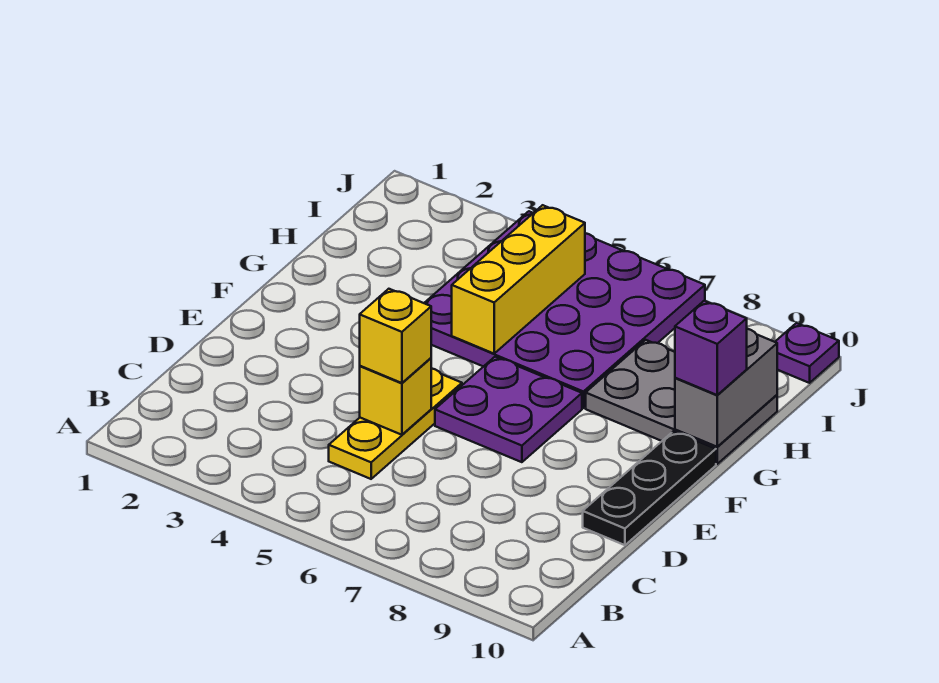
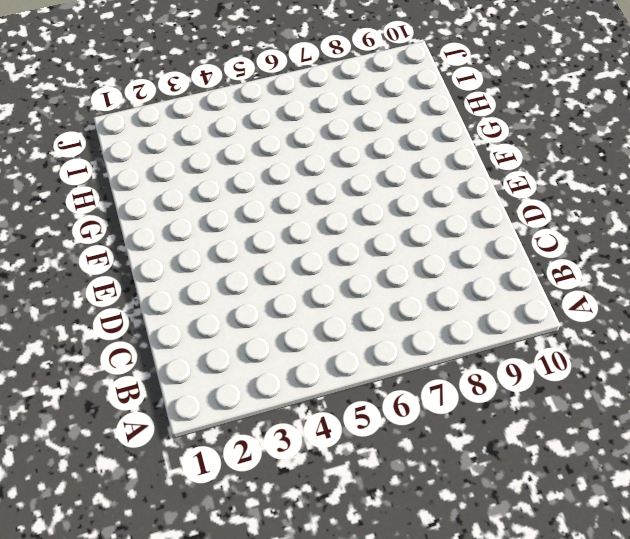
none -> yellow 1x3 plate [329,368,462,479]
none -> black 1x3 plate [583,431,716,545]

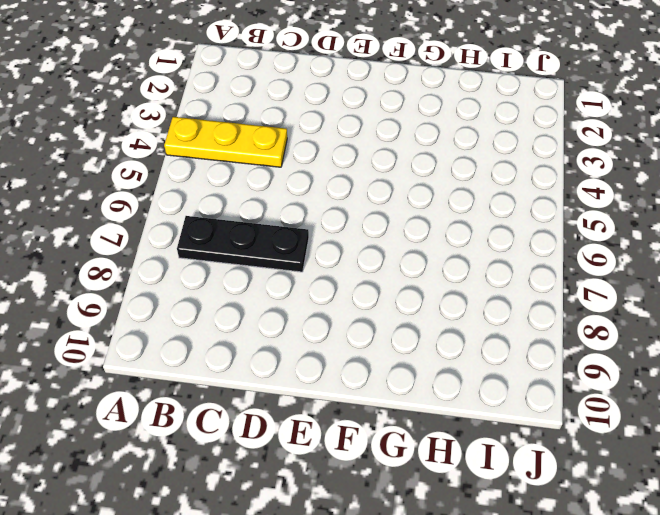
yellow 1x3 plate [164,117,287,167] -> yellow 1x3 plate moved to [329,368,462,479]
black 1x3 plate [177,216,309,272] -> black 1x3 plate moved to [583,431,716,545]
none -> purple 2x2 plate [435,357,582,462]
none -> purple 4x4 plate [425,211,705,408]

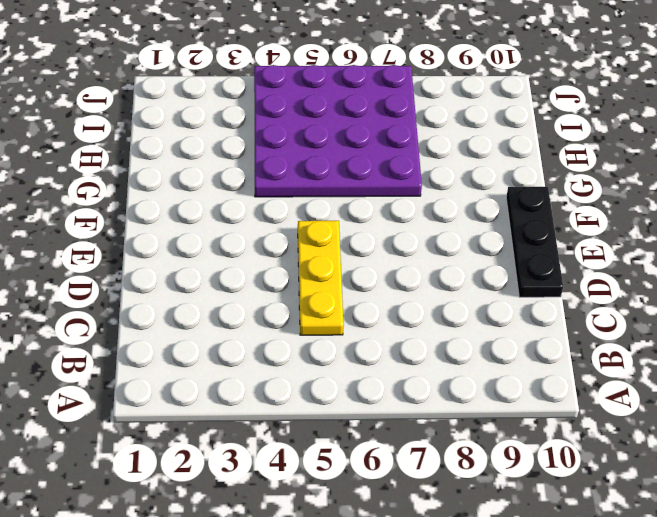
none -> purple 2x2 plate [435,357,582,462]
none -> grey 2x3 plate [586,340,777,464]

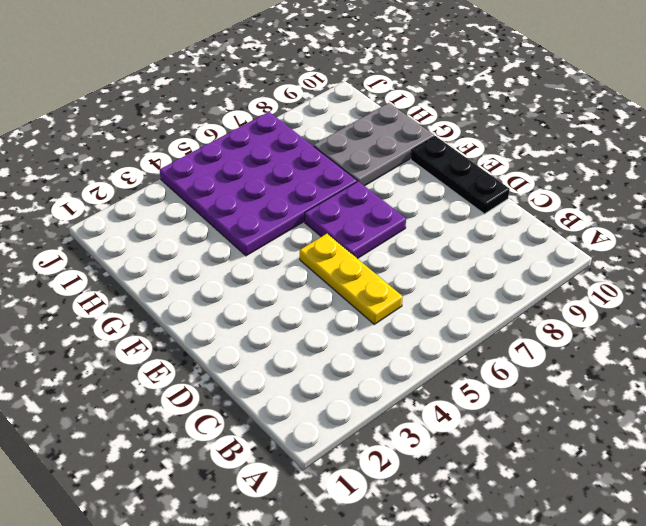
none -> purple 1x1 plate [775,323,839,383]
none -> yellow 1x1 brick [360,358,431,435]

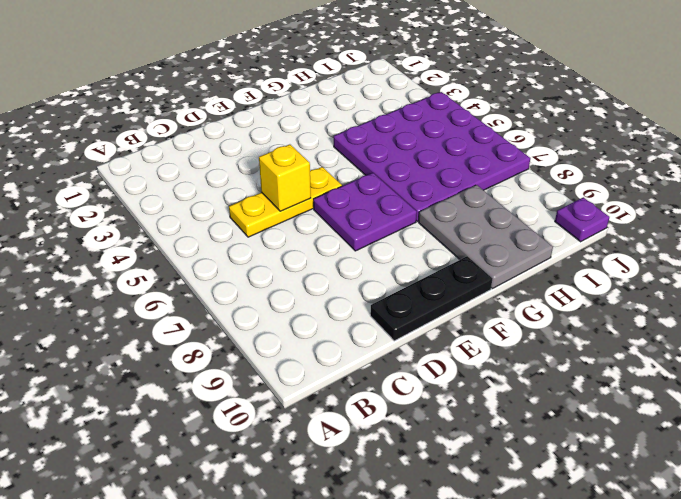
none -> yellow 1x3 brick [452,205,585,354]
none -> grey 1x2 brick [675,329,777,447]

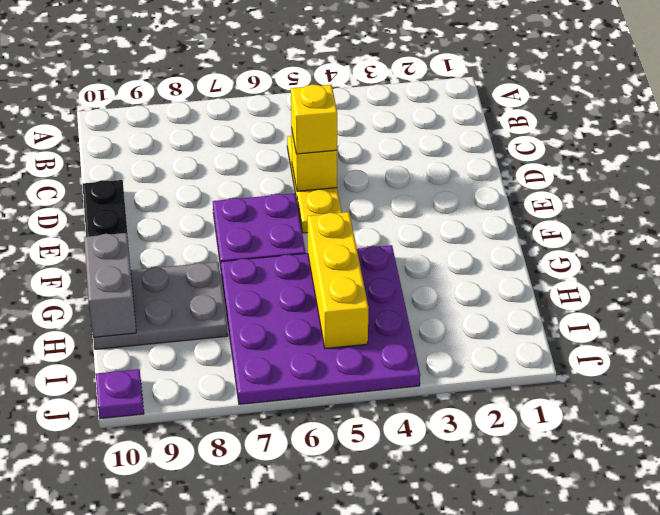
none -> purple 1x1 brick [675,301,747,395]

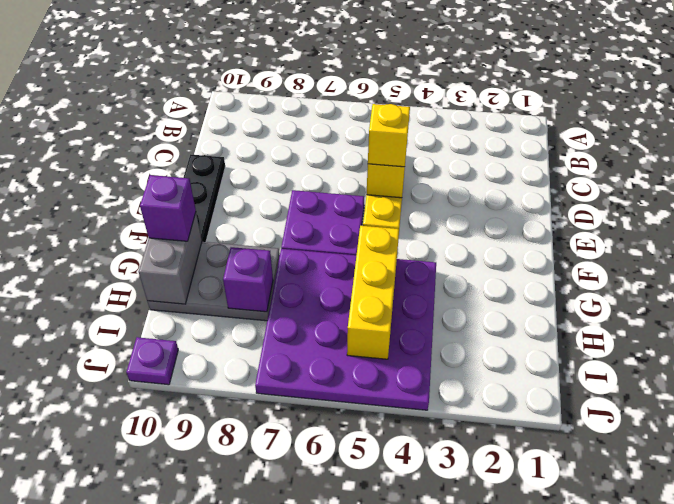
purple 1x1 brick [223,247,273,312] -> none

